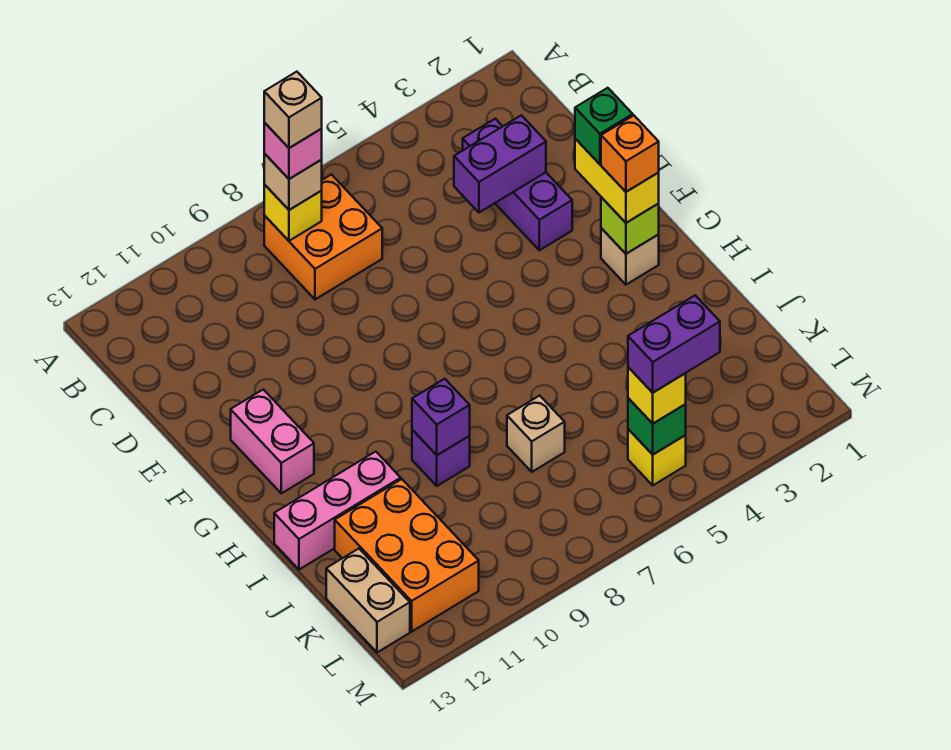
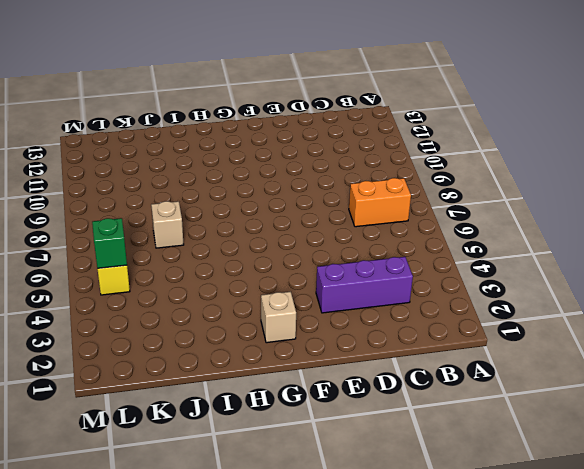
orange 1x2 brick [349,178,411,227] -> orange 2x2 brick [264,175,382,299]
none -> pink 1x2 brick [231,389,314,493]
none -> purple 1x1 brick [412,430,470,486]
none -> pink 1x3 brick [274,452,401,570]

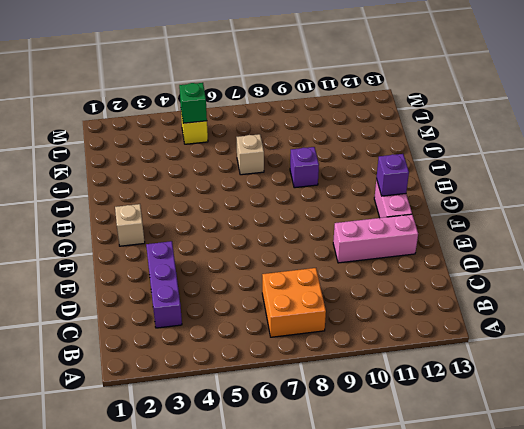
pink 1x3 brick [333,214,418,263] -> pink 1x3 brick moved to [274,452,401,570]
purple 1x1 brick [376,154,409,196] -> purple 1x1 brick moved to [412,379,470,455]
none -> orange 2x3 brick [335,479,479,632]
none -> tan 1x2 brick [326,549,410,652]
none -> yellow 1x1 brick [264,184,322,241]

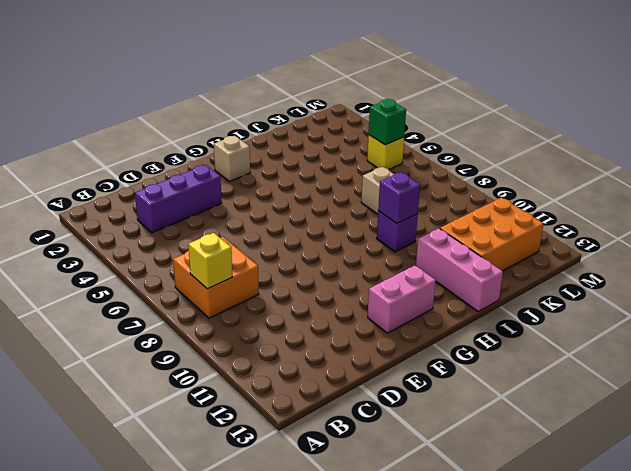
none -> tan 1x2 brick [326,549,410,652]
none -> purple 1x2 brick [454,115,546,212]
none -> lime 1x1 brick [601,197,659,254]

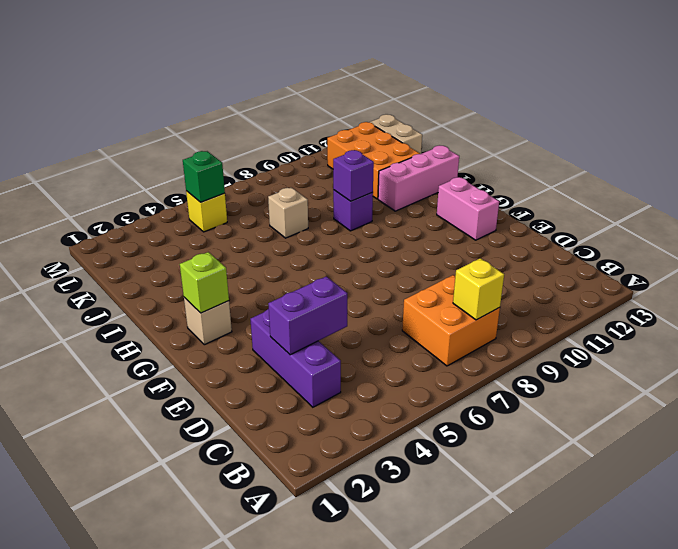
none -> tan 1x1 brick [264,154,322,210]
none -> yellow 1x2 brick [575,139,659,223]
none -> yellow 1x1 brick [628,367,686,424]

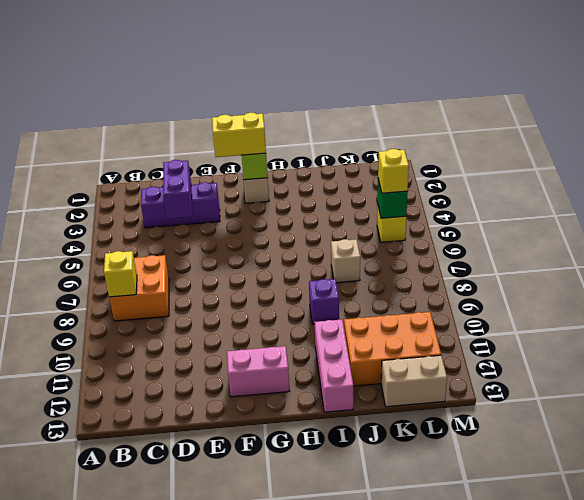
none -> purple 1x1 brick [412,379,470,455]
none -> tan 1x1 brick [264,154,322,210]
none -> pink 1x1 brick [264,123,322,179]

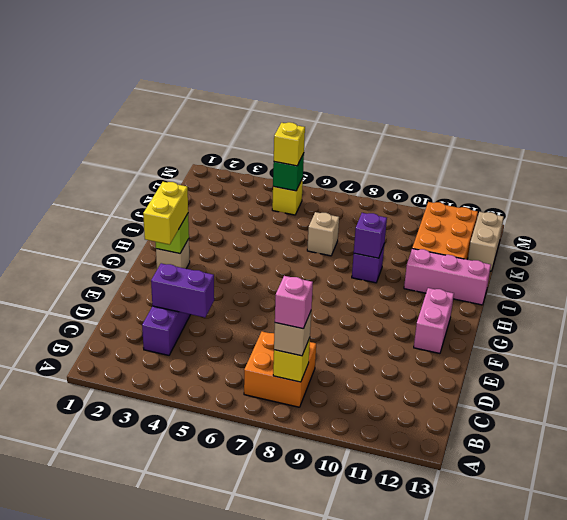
none -> green 1x1 brick [575,88,633,164]
none -> orange 1x1 brick [601,115,659,192]
none -> purple 1x2 brick [628,295,720,393]

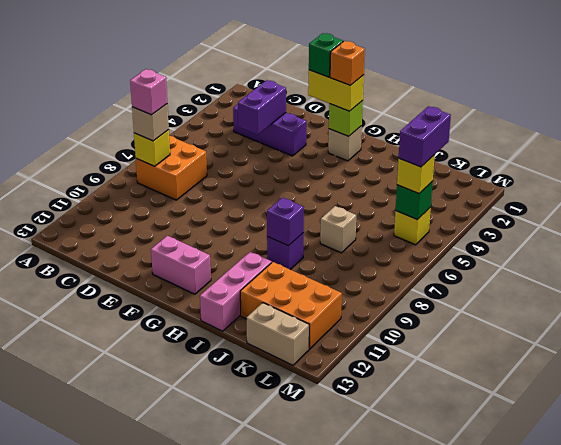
none -> tan 1x1 brick [264,72,322,148]

